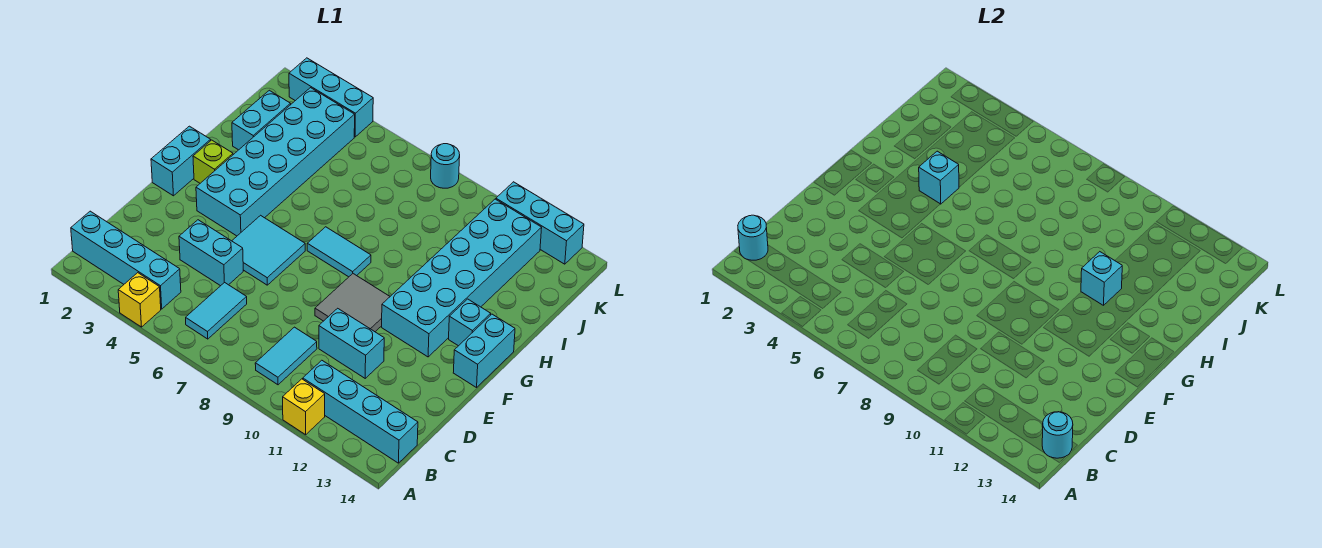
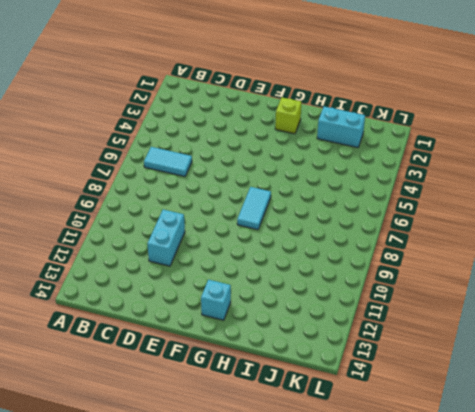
none -> yellow 1x1 brick [118,273,161,327]
none -> yellow 1x1 brick [283,379,325,435]
none -> cyan 1x4 brick [71,211,181,309]

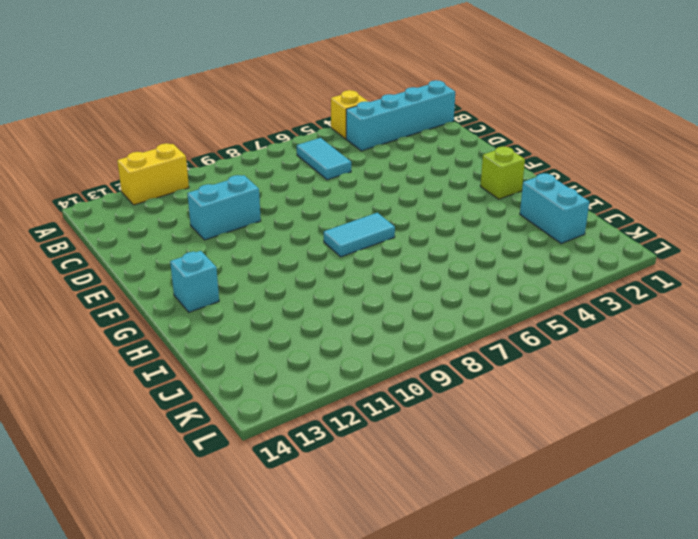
yellow 1x2 brick [117,143,189,205] -> yellow 1x1 brick [283,379,325,435]
none -> cyan 1x2 tile [255,327,317,385]
none -> cyan 1x4 brick [303,360,418,463]
none -> cyan 1x2 brick [179,220,243,286]

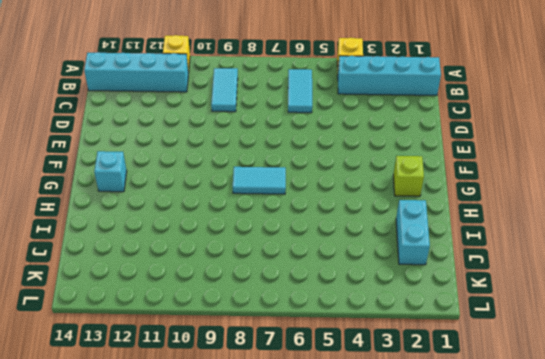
none -> cyan 1x2 brick [179,220,243,286]
none -> cyan 1x2 brick [319,308,384,378]
none -> cyan 2x2 tile [232,215,305,285]

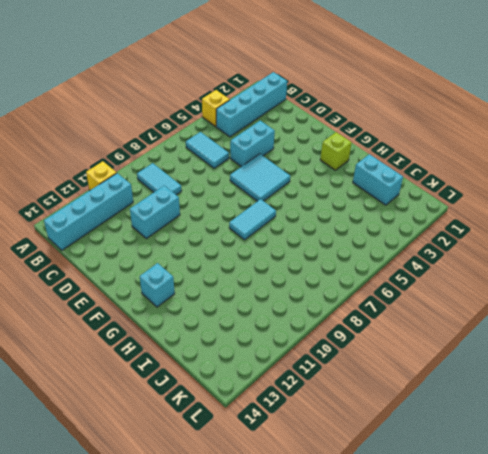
none -> grey 2x2 tile [315,274,390,332]
none -> cyan 1x2 brick [151,126,211,196]
none -> cyan 2x6 brick [196,88,355,236]

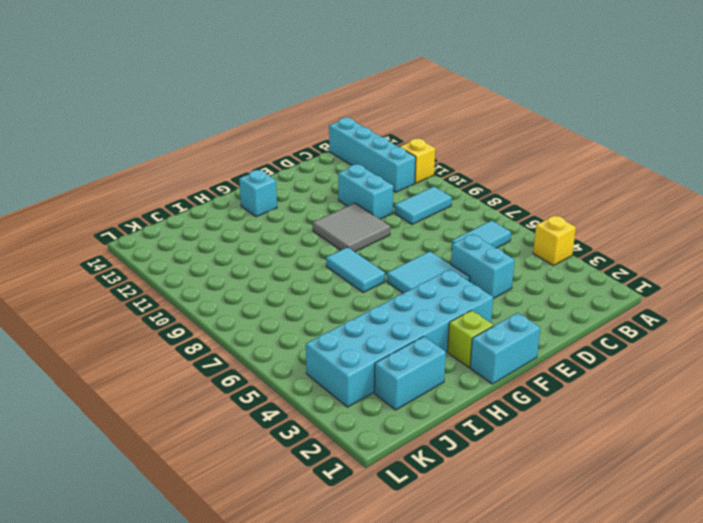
none -> cyan 1x4 brick [71,211,181,309]
none -> cyan 2x6 brick [382,199,542,357]
none -> cyan 1x2 brick [453,314,515,388]

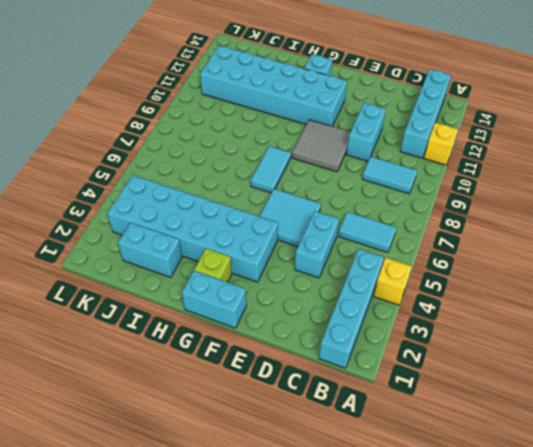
none -> cyan 1x2 brick [453,314,515,388]
none -> cyan 1x3 brick [289,58,373,137]
none -> cyan 1x1 round brick [431,144,460,188]

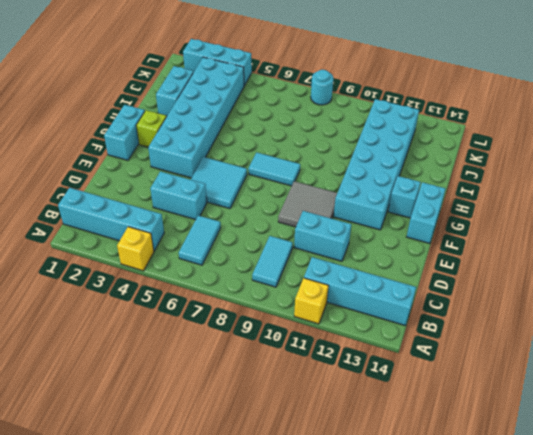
none -> cyan 1x3 brick [496,182,584,264]
none -> cyan 1x1 round brick [738,215,768,260]
none -> cyan 1x1 round brick [1042,412,1073,458]

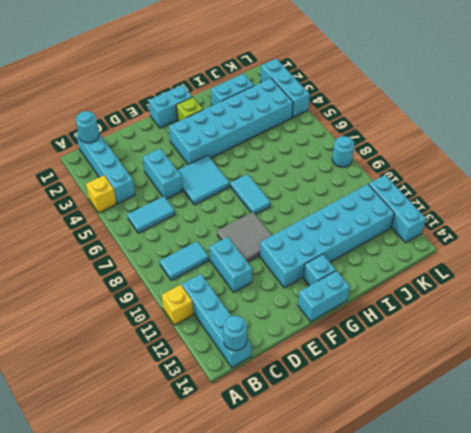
none -> cyan 1x1 brick [919,151,959,204]
none -> cyan 1x1 brick [1081,252,1122,305]

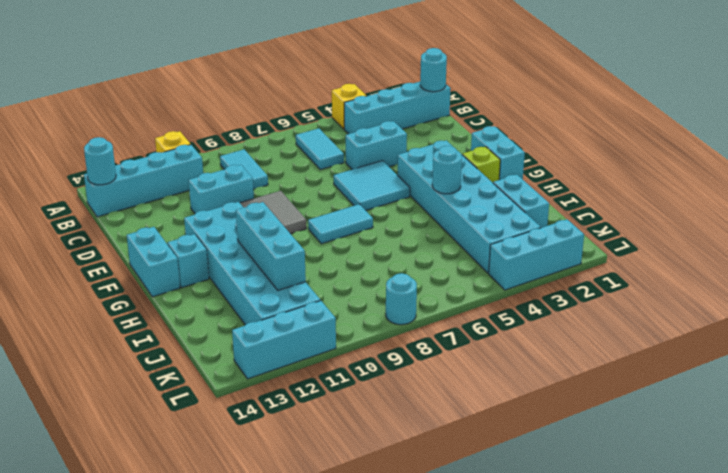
cyan 1x1 round brick [432,146,462,194] -> cyan 1x1 brick [919,151,959,204]
cyan 1x3 brick [236,202,306,290] -> cyan 1x1 brick [1081,252,1122,305]

